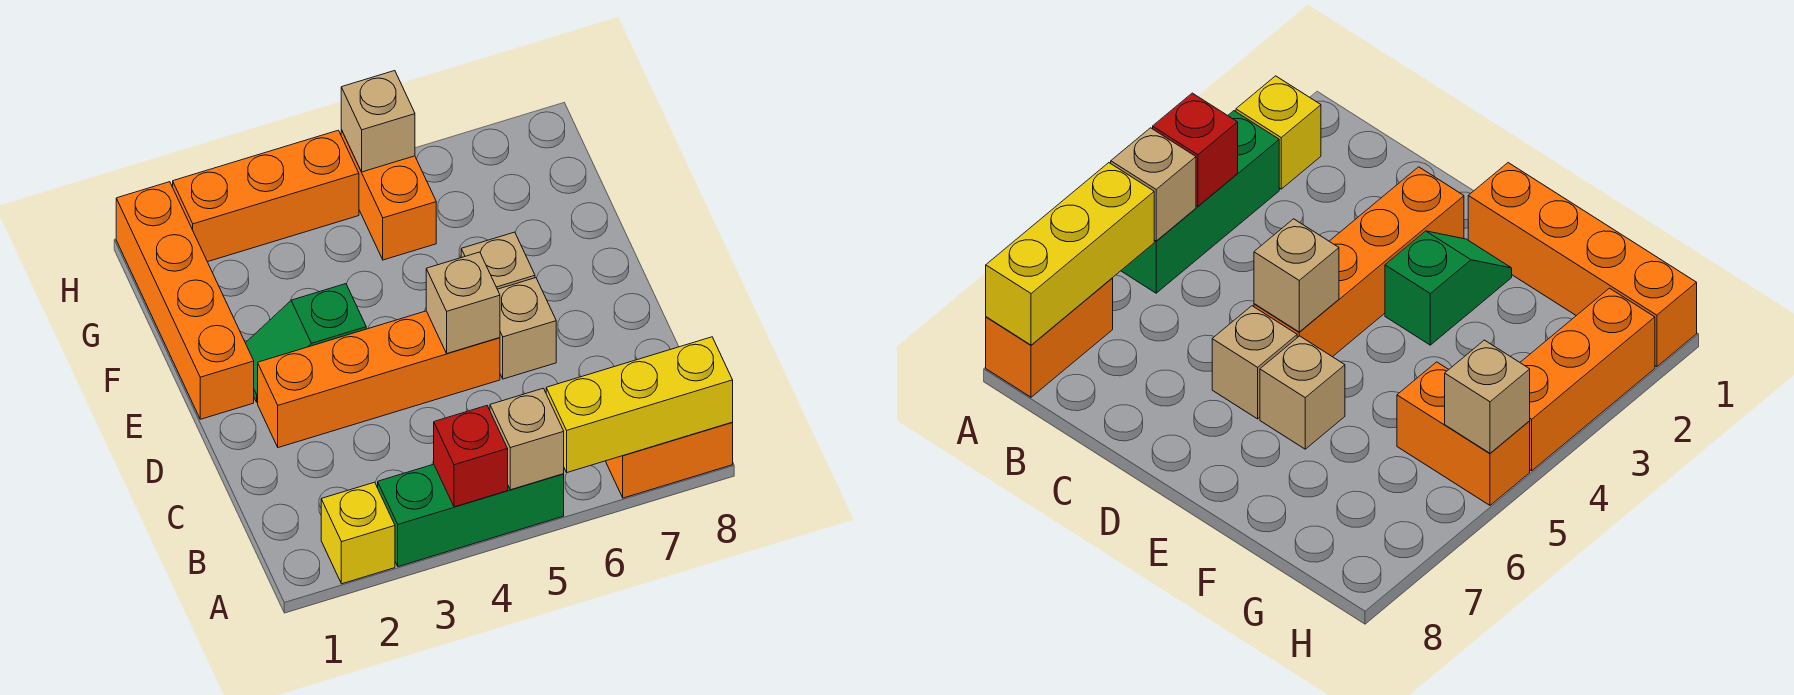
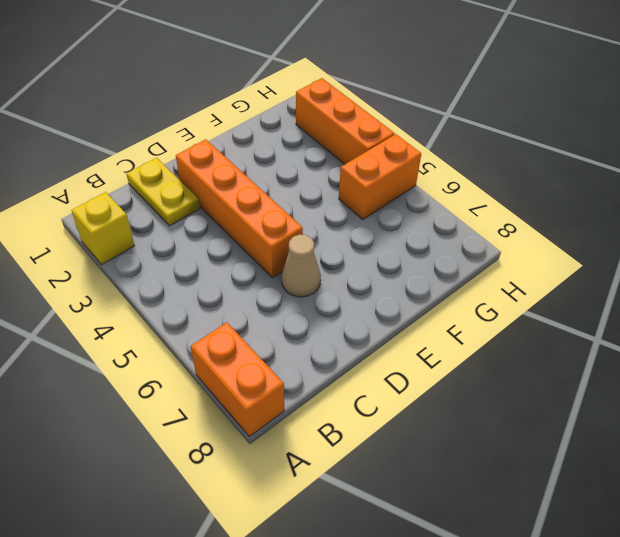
yellow 1x2 plate [127,158,200,226] -> none
tan 1x1 cone [281,235,321,297] -> tan 1x1 brick [497,278,556,379]
none -> green 1x3 brick [378,464,564,567]
none -> orange 1x4 brick [116,182,254,419]
none -> green 1x2 slope [246,284,366,402]

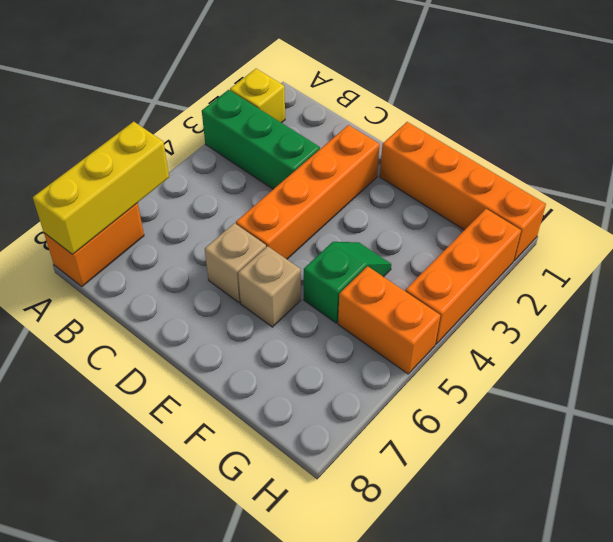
green 1x3 brick [202,90,320,189] -> green 1x3 brick turned to [378,464,564,567]
green 1x2 slope [304,242,391,323] -> green 1x2 slope moved to [246,284,366,402]
none -> red 1x1 brick [434,406,508,507]
none -> tan 1x1 brick [490,388,564,490]
none -> tan 1x1 brick [426,252,500,353]

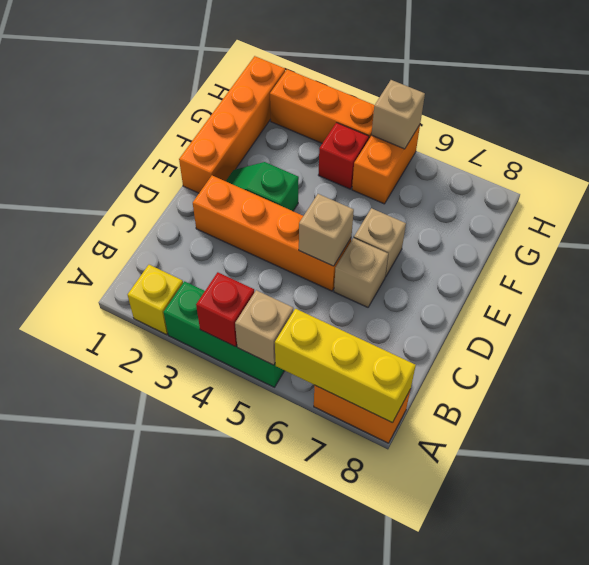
red 1x1 brick [319,123,369,189] -> none

